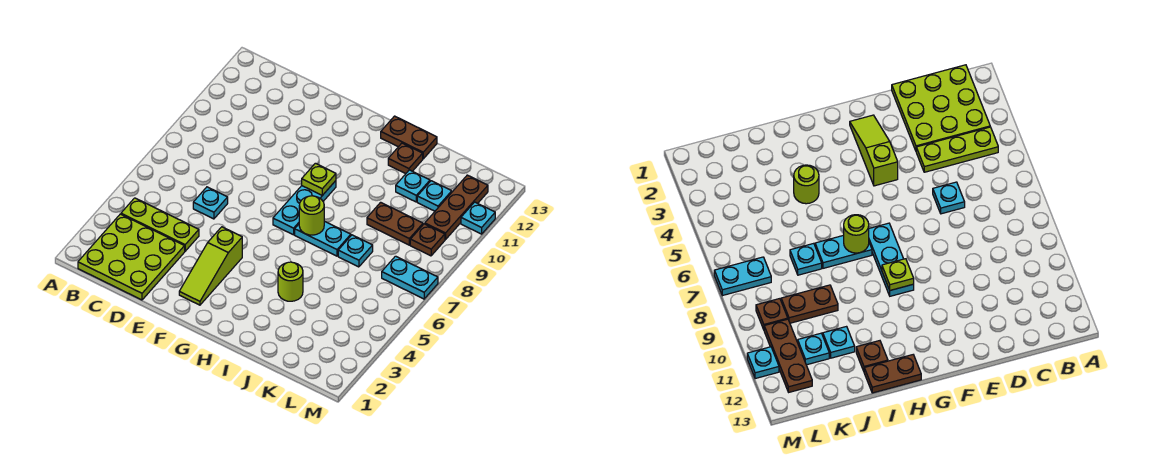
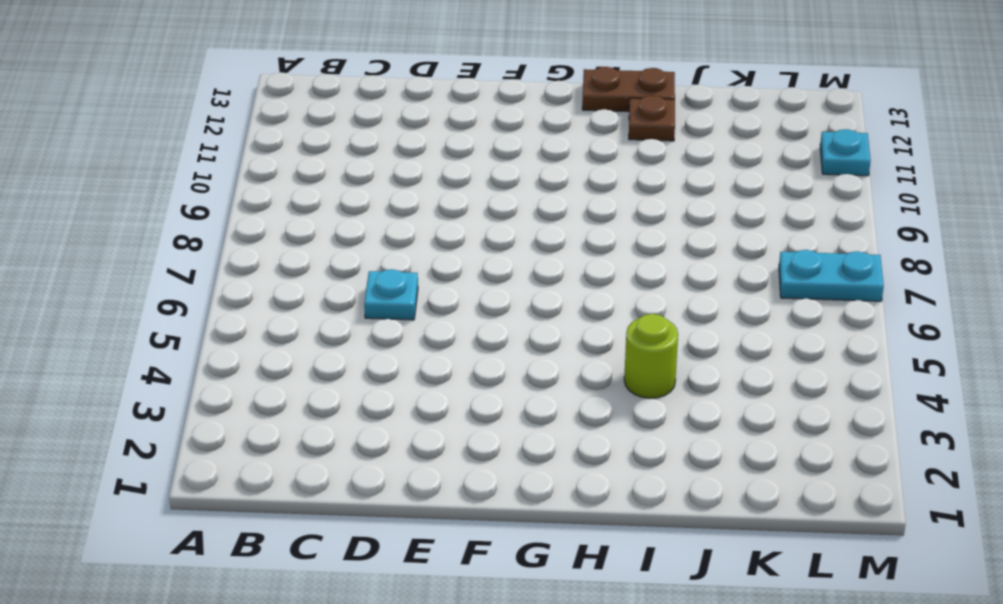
none -> lime 3x3 plate [78,214,185,300]
none -> lime 1x3 plate [121,198,199,251]
none -> lime 1x3 slope [179,227,242,305]

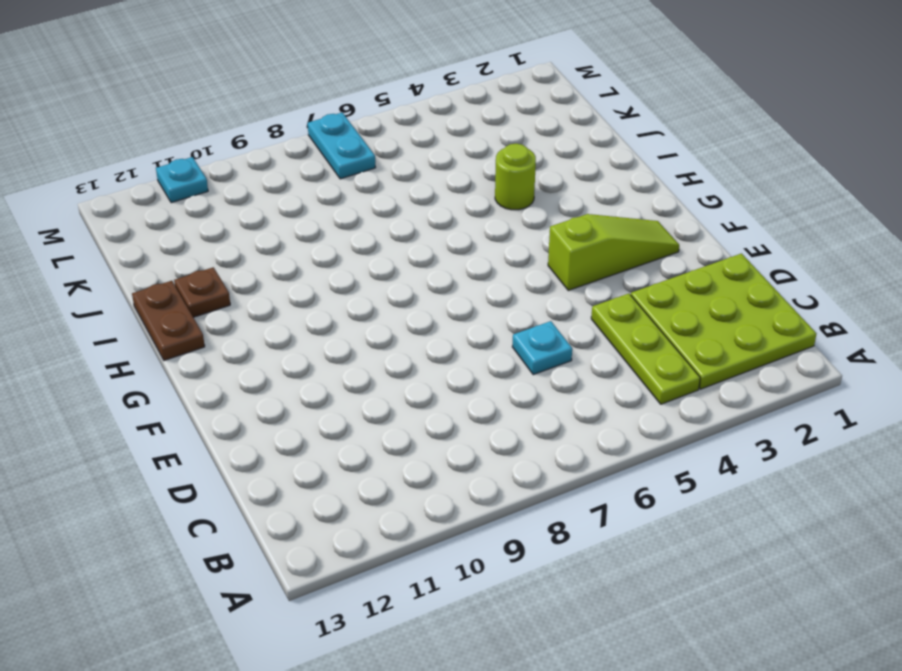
none -> cyan 1x3 plate [273,181,336,235]
none -> cyan 1x2 plate [295,221,351,256]
none -> cyan 1x1 plate [338,235,373,267]

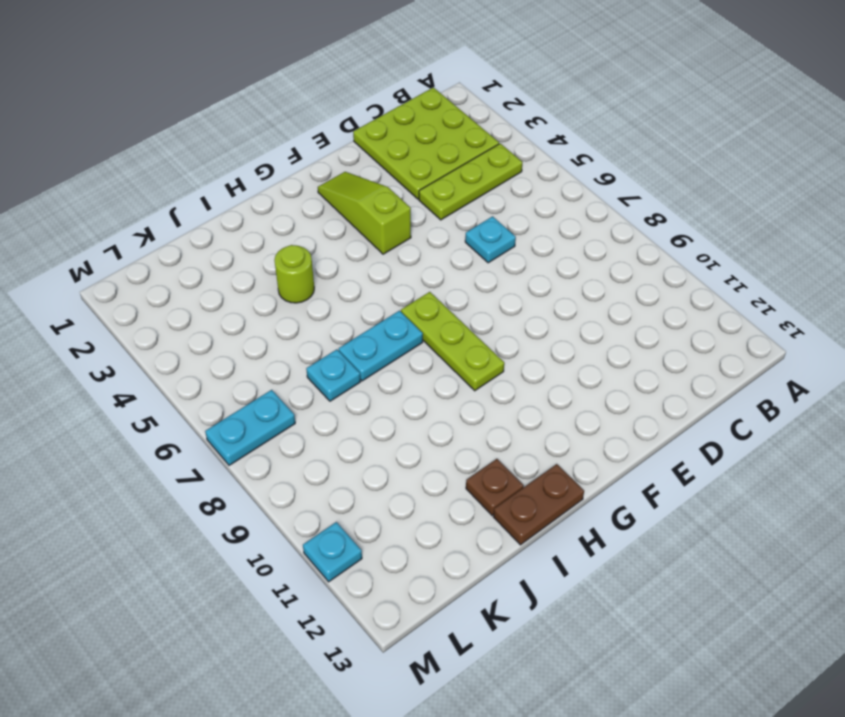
lime 1x3 plate [401,292,504,391] -> cyan 1x3 plate [273,181,336,235]
none -> brown 1x2 plate [367,202,423,245]
none -> cyan 1x1 plate [396,170,430,202]
none -> cyan 1x1 plate [417,181,452,211]

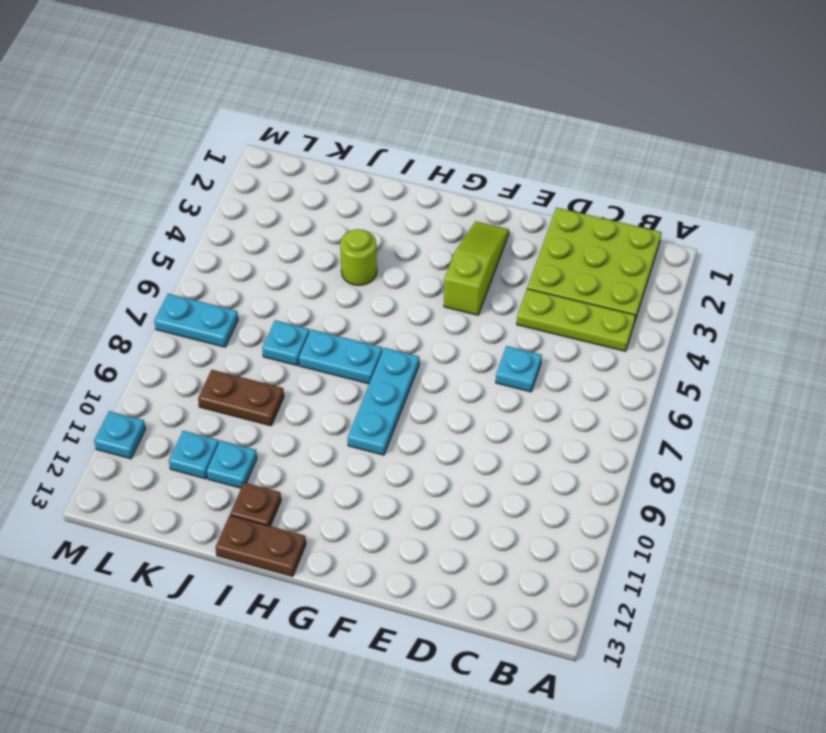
none -> brown 1x1 plate [410,224,445,256]
none -> brown 1x3 plate [425,175,488,240]
none -> lime 1x1 plate [302,163,336,195]

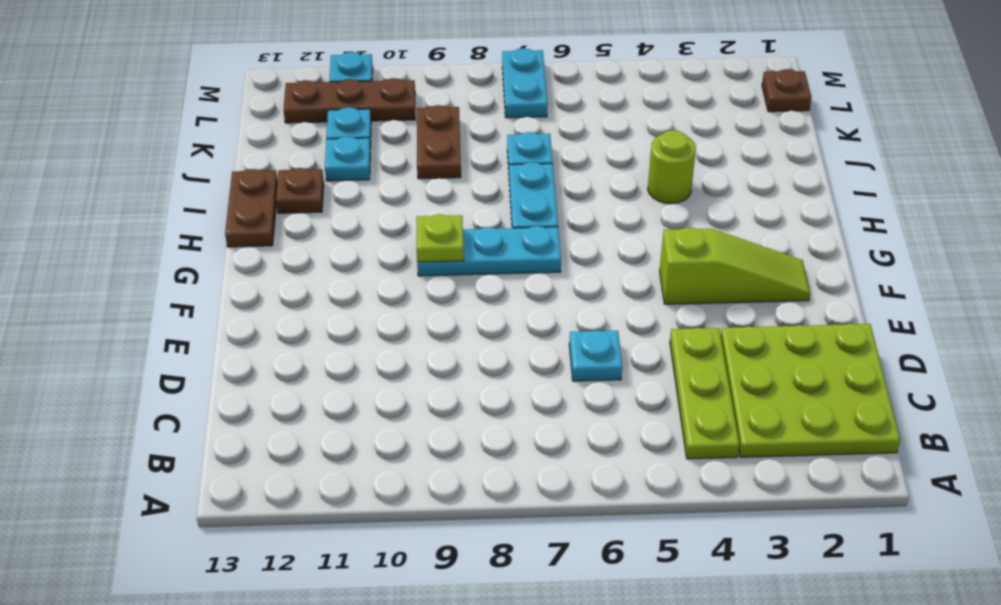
brown 1x1 plate [762,69,812,112] -> brown 1x1 plate moved to [410,224,445,256]
none -> lime 1x1 round brick [299,196,324,235]

